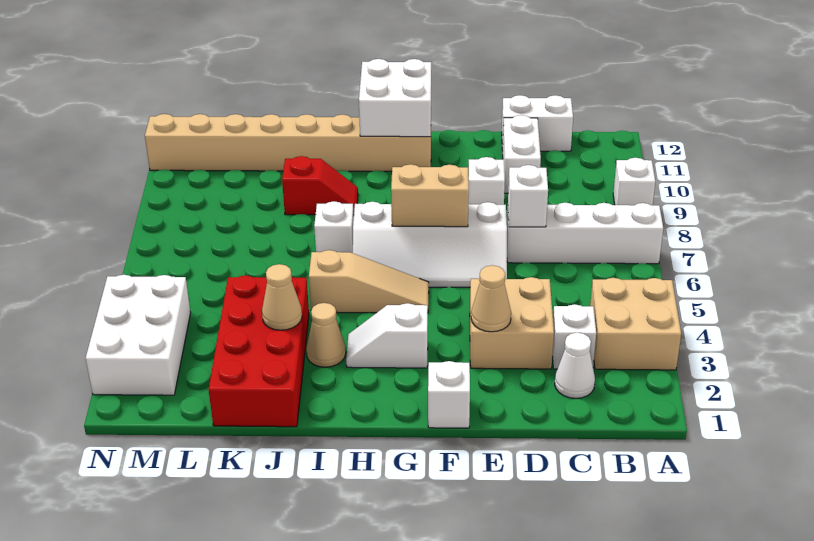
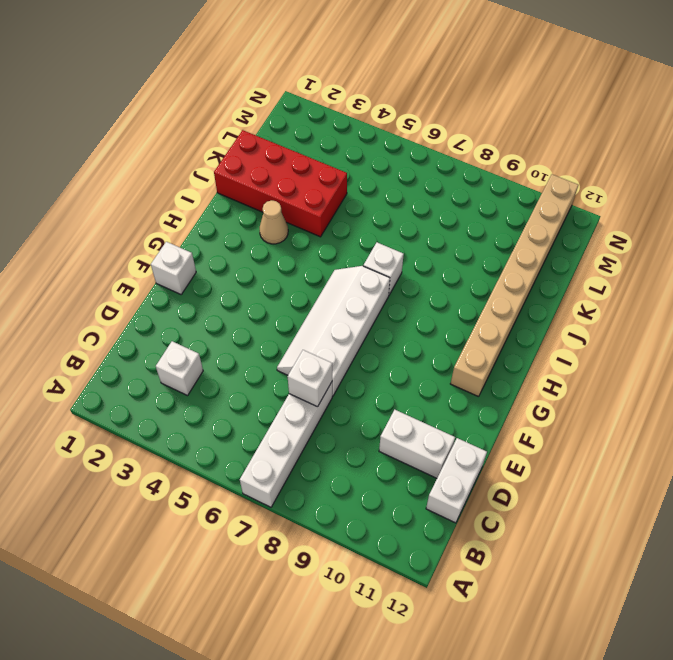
none -> tan 2x2 brick [590,278,681,370]
none -> white 1x1 brick [613,158,655,205]
none -> white 1x1 cone [555,333,595,398]

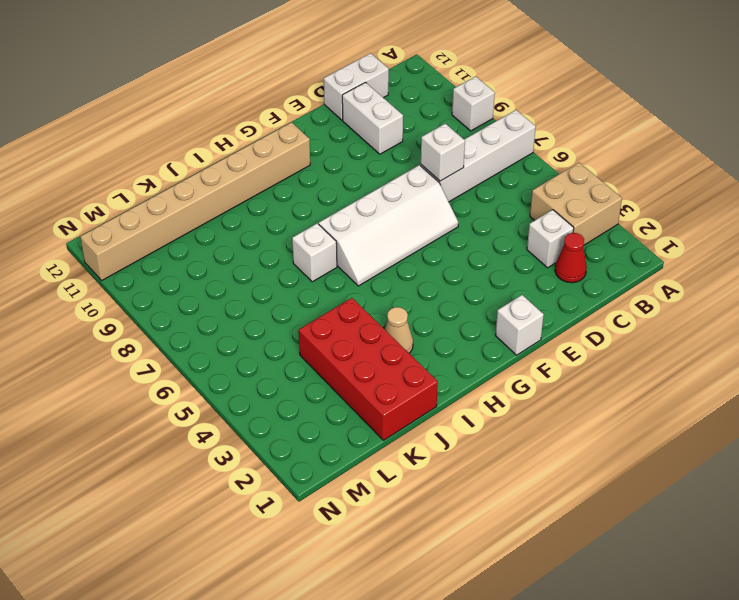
red 1x1 cone [555,233,587,283] -> white 1x1 cone [555,333,595,398]
none -> tan 2x2 brick [470,277,554,369]
none -> white 1x1 brick [468,157,505,205]
none -> white 1x2 slope [346,303,428,368]

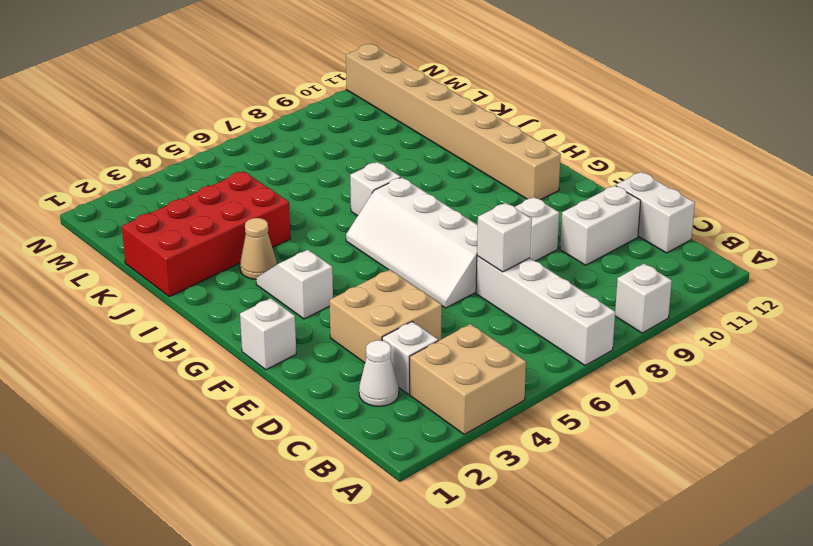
none -> tan 1x3 slope [309,250,429,313]
none -> red 1x2 slope [282,156,358,215]
none -> white 2x3 brick [86,275,191,395]

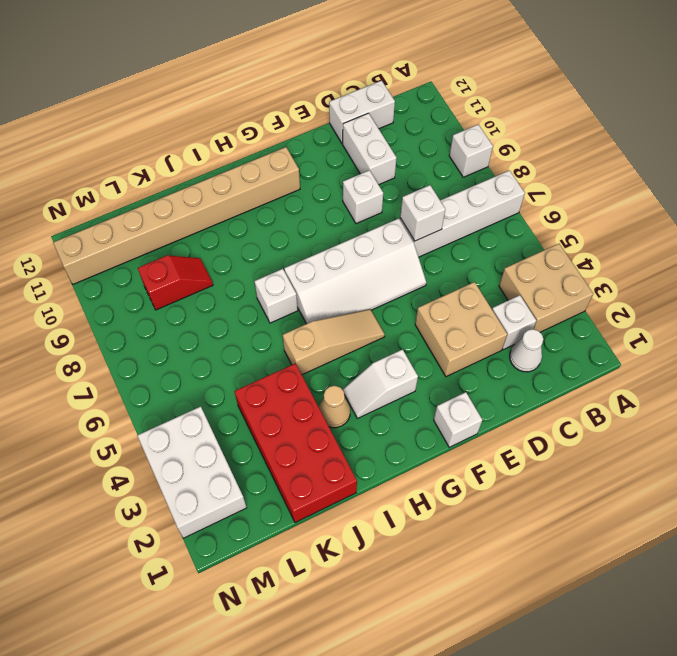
red 1x2 slope [138,255,213,310] -> red 1x2 slope moved to [282,156,358,215]
none -> tan 1x1 cone [471,265,511,332]
none -> tan 1x2 brick [391,164,469,227]
none -> white 2x2 brick [359,59,431,137]

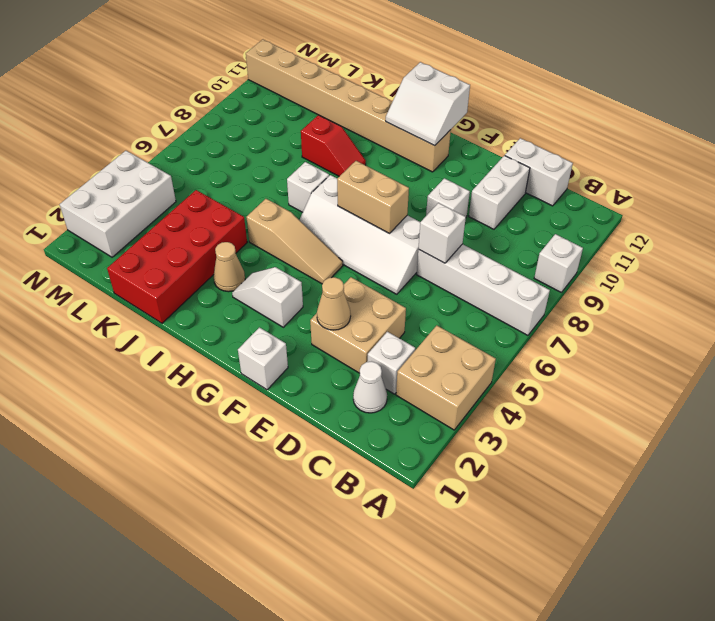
white 2x2 slope [386,62,470,146] -> white 2x2 brick [359,59,431,137]
none -> tan 1x1 cone [262,264,302,330]

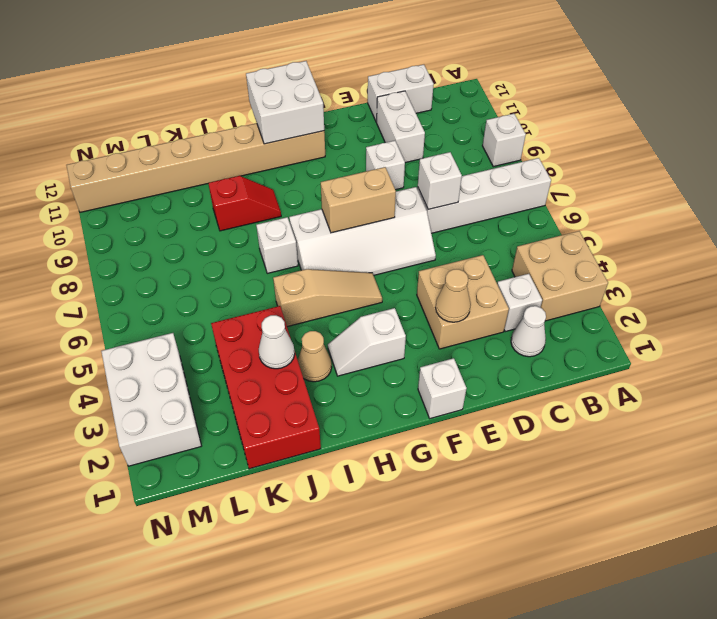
white 1x1 cone [259,315,295,369] -> tan 1x1 cone [262,264,302,330]

